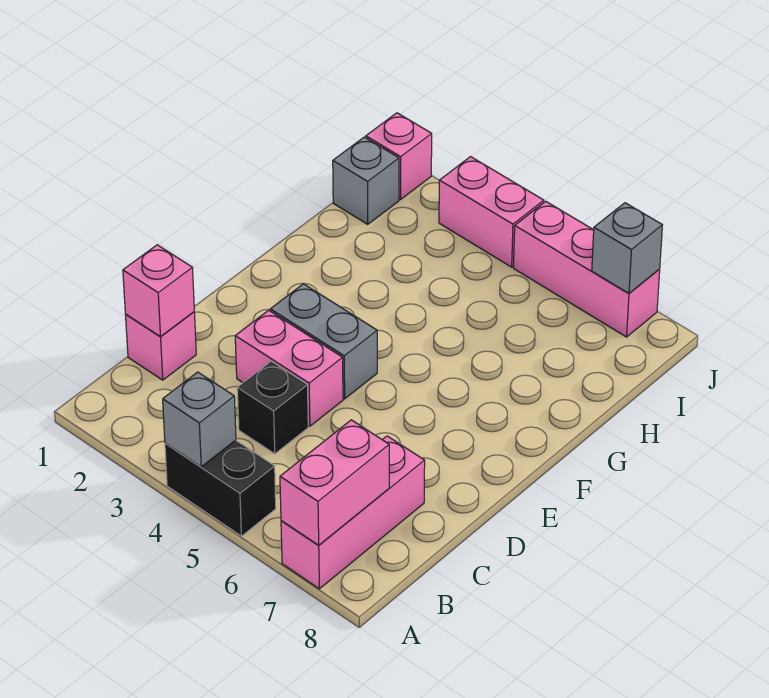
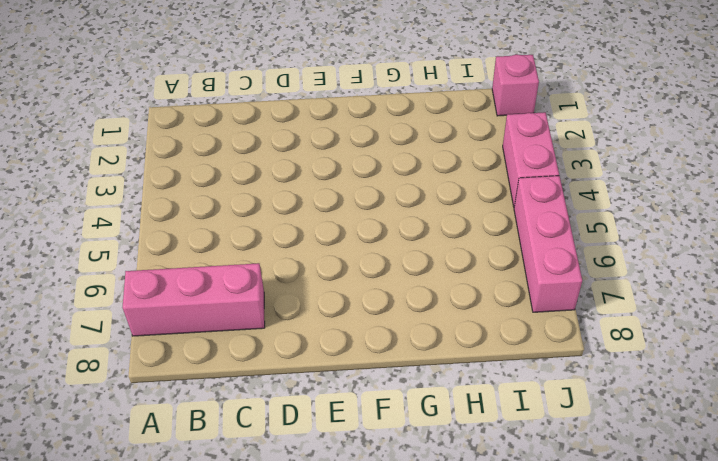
none -> black 1x2 brick [165,440,276,536]
none -> pink 1x1 brick [126,312,196,380]
none -> black 1x1 brick [237,361,308,454]

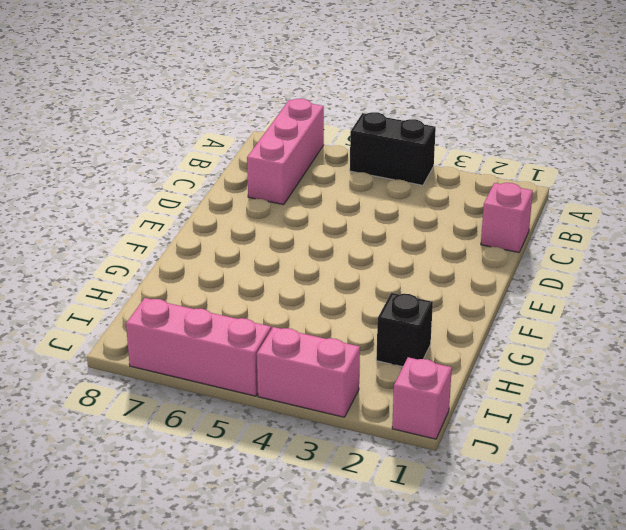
black 1x1 brick [376,293,433,367] -> black 1x1 brick moved to [237,361,308,454]
none -> pink 1x2 brick [235,310,343,426]
none -> grey 1x2 brick [270,284,377,399]
none -> grey 1x1 brick [333,137,399,224]

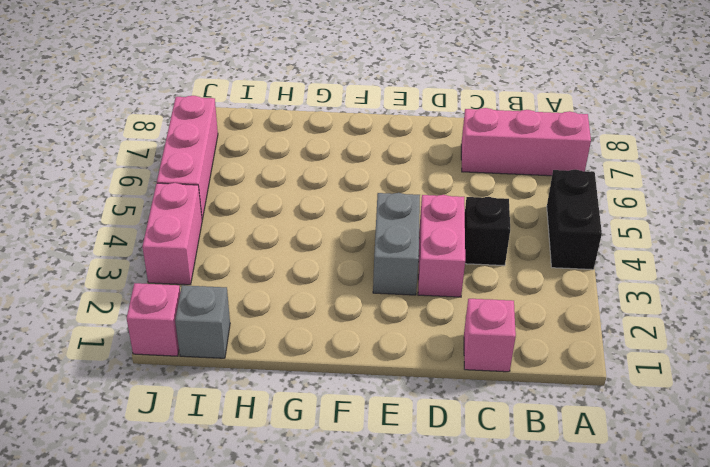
none -> grey 1x1 brick [163,372,236,467]
none -> pink 1x2 brick [280,420,389,545]
none -> pink 1x1 brick [123,245,194,337]

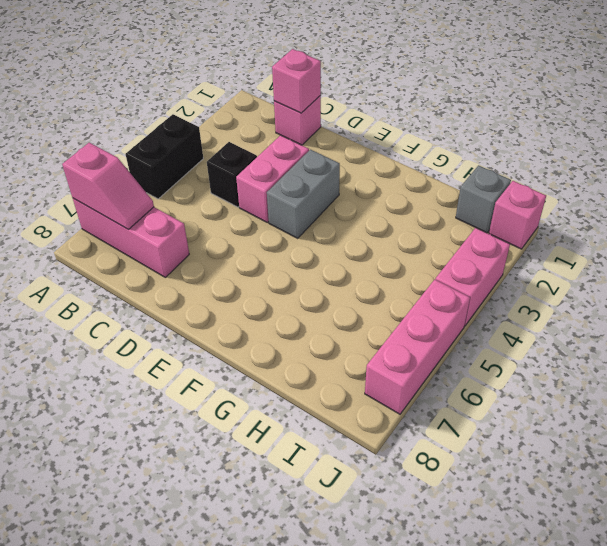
pink 1x2 slope [62,143,154,230] -> pink 1x2 brick [280,420,389,545]
none -> grey 1x1 brick [163,372,236,467]
none -> grey 1x1 brick [592,203,662,293]

